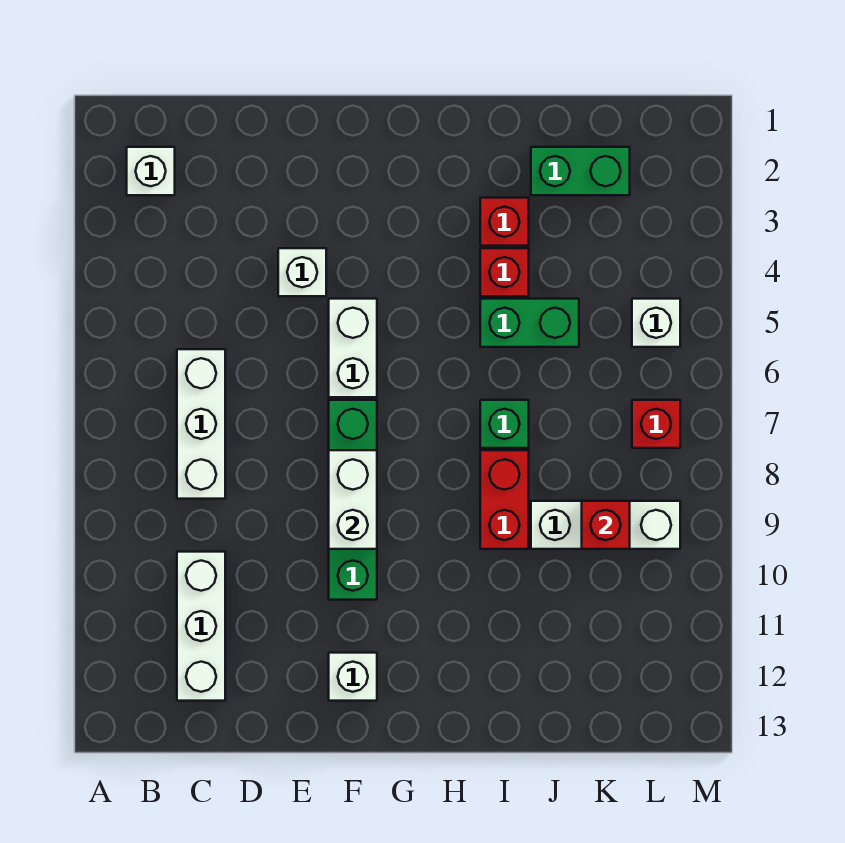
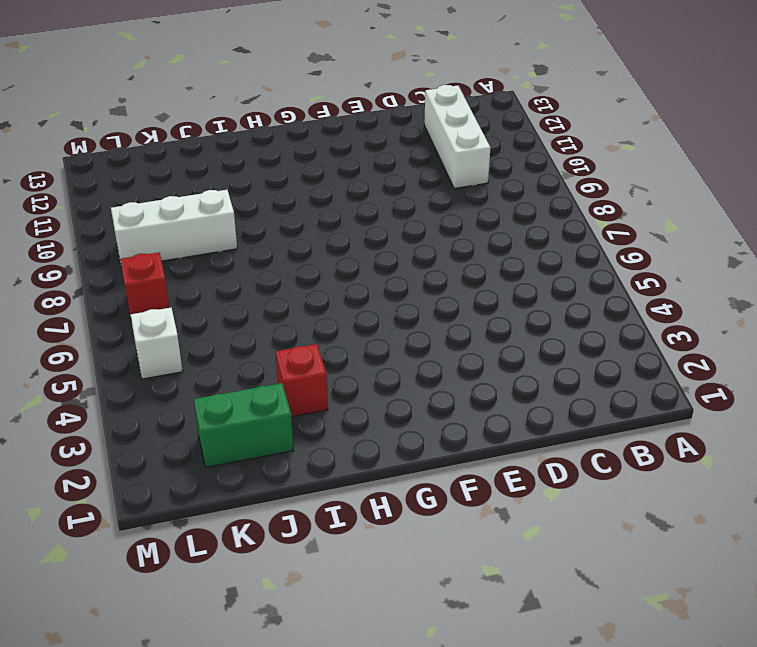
none -> white 1x1 brick [127,147,175,195]
none -> white 1x3 brick [177,349,225,499]
none -> white 1x1 brick [278,248,326,296]

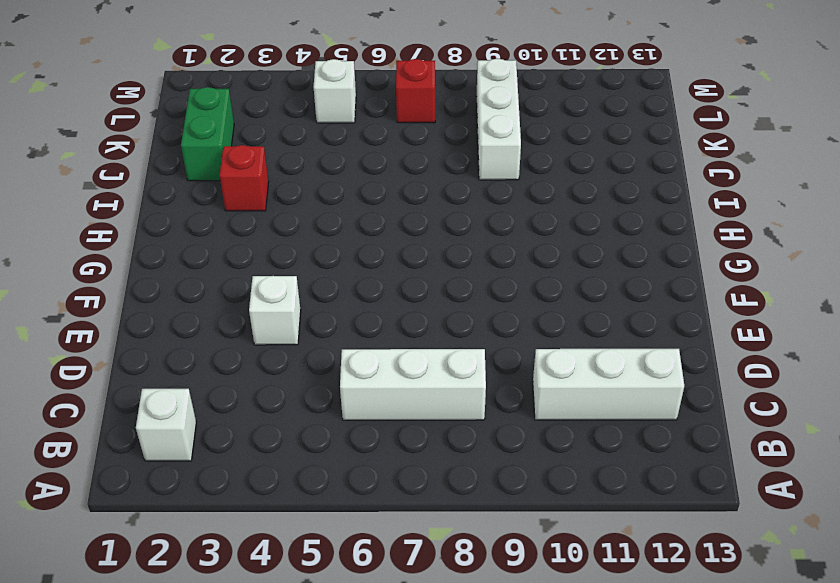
none -> white 1x2 brick [329,299,377,397]
none -> green 1x4 brick [329,400,377,600]
none -> white 1x1 brick [329,653,377,701]

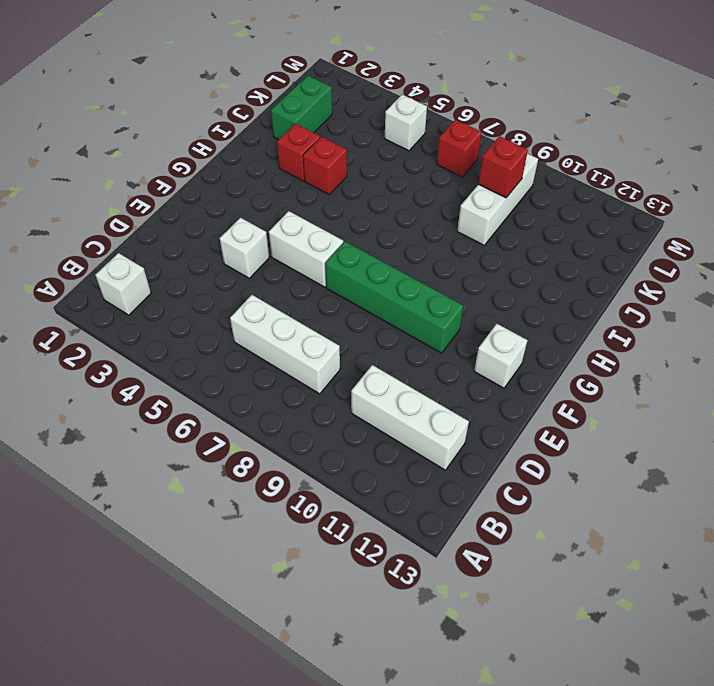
none -> green 1x2 brick [480,299,579,347]
none -> green 1x1 brick [480,400,529,448]
none -> red 1x2 brick [480,450,529,549]

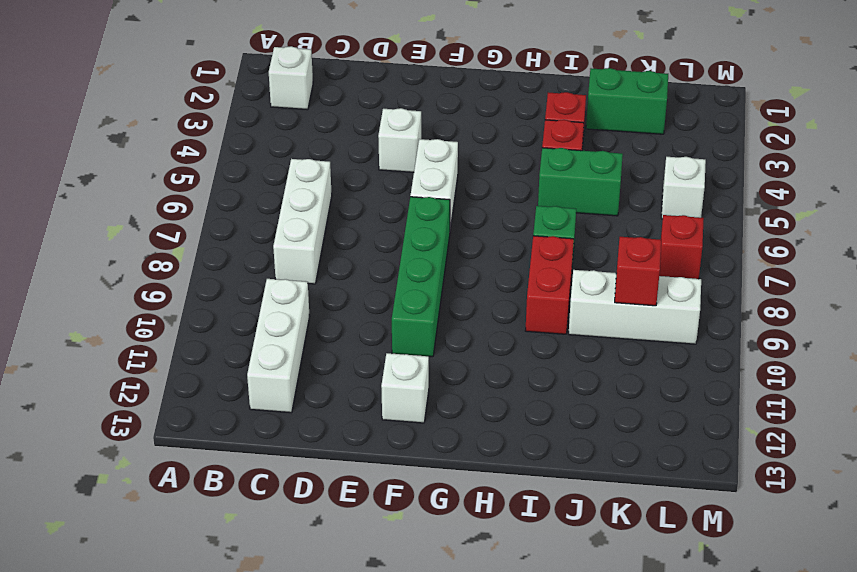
none -> white 1x2 brick [329,450,377,549]

